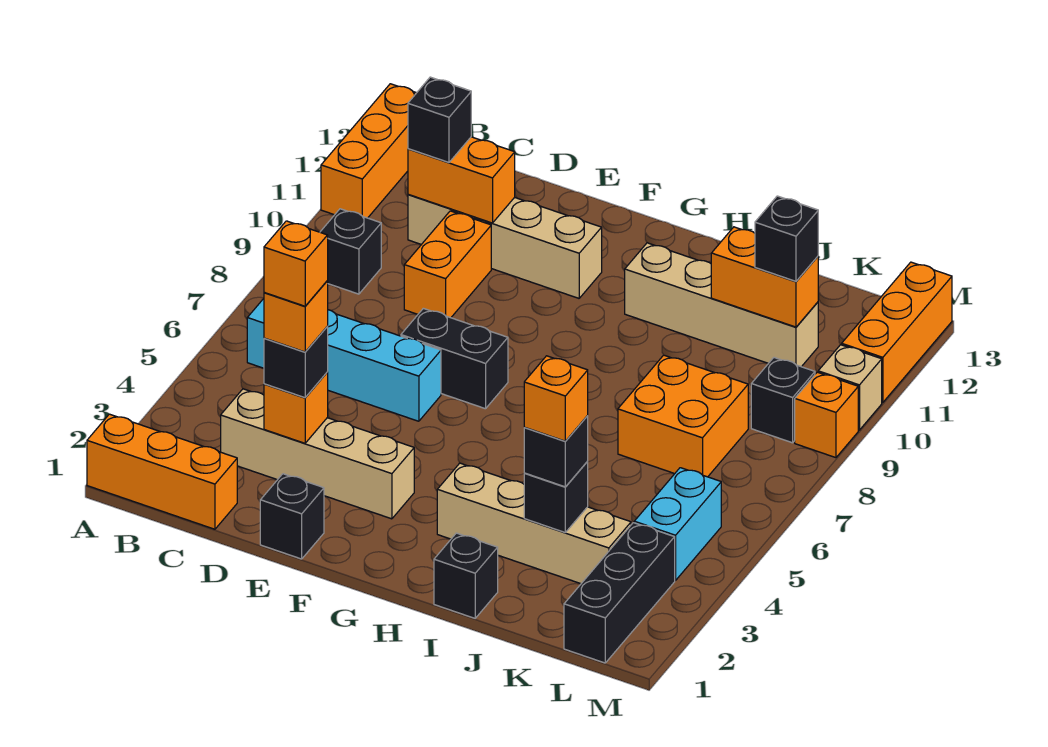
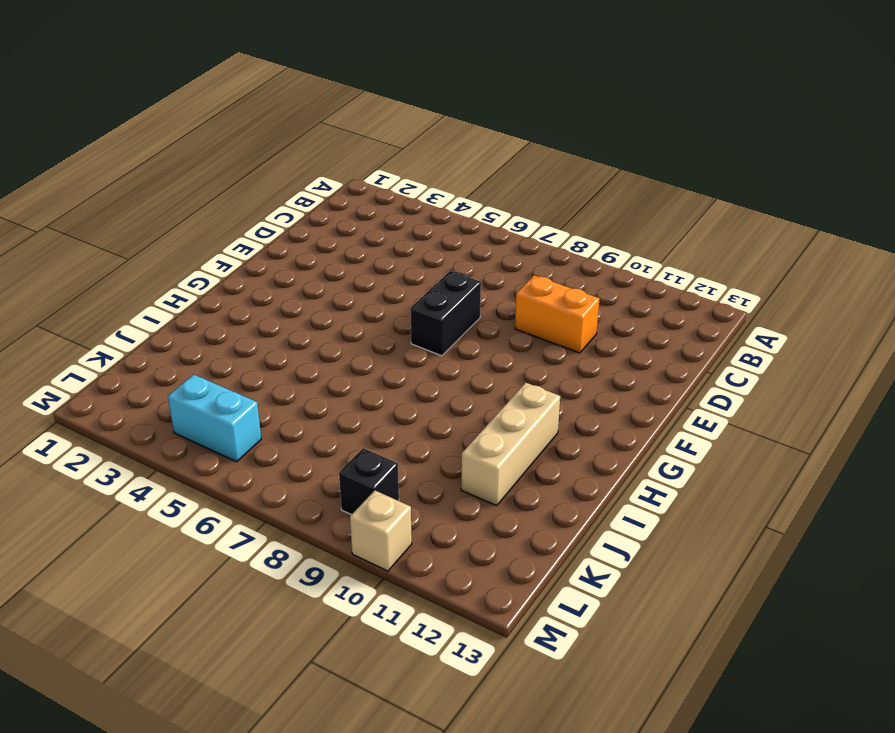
tan 1x3 brick [461,382,560,506] -> tan 1x4 brick [625,243,818,367]
none -> orange 1x3 brick [87,414,237,529]
none -> orange 1x3 brick [321,84,416,218]
none -> cyan 1x4 brick [247,299,441,421]
none -> black 1x1 brick [320,209,381,294]

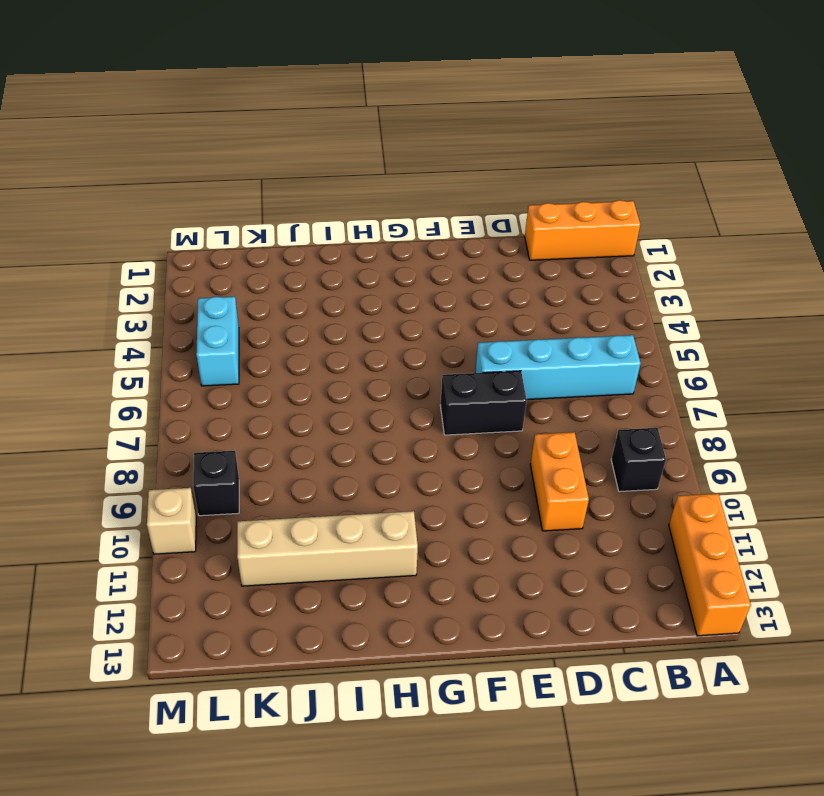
none -> tan 1x4 brick [221,389,414,519]
none -> tan 1x4 brick [408,194,602,298]
none -> black 1x1 brick [260,474,324,559]
none -> tan 1x4 brick [437,463,631,584]

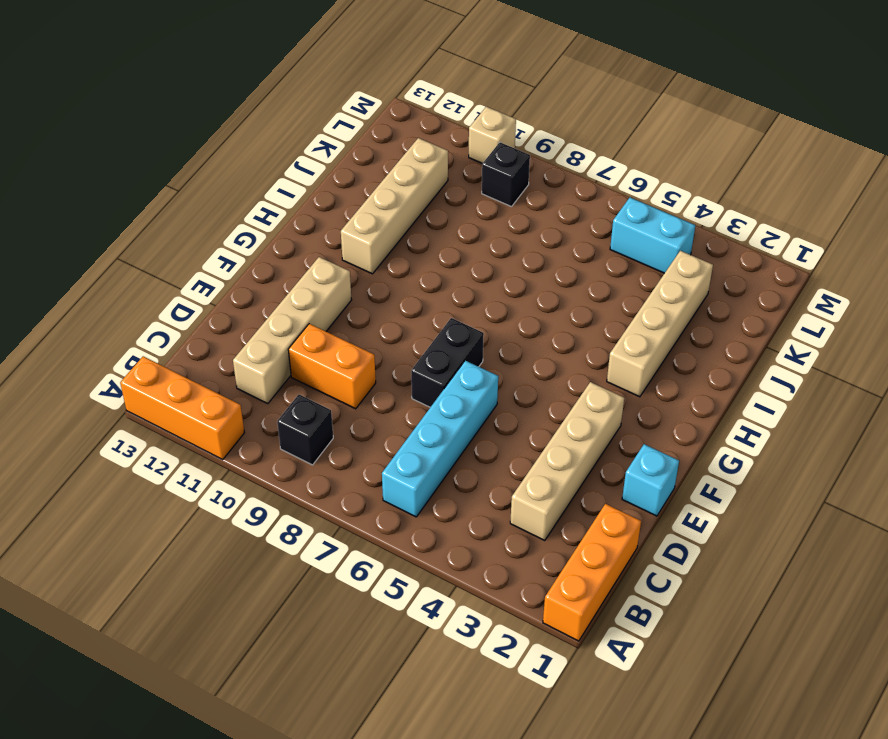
cyan 1x1 brick [622,444,679,516] -> black 1x1 brick [260,474,324,559]
none -> black 1x1 brick [434,533,498,618]
none -> orange 2x2 brick [618,355,748,477]
none -> black 1x3 brick [564,523,675,663]
none -> orange 1x1 brick [795,372,858,458]

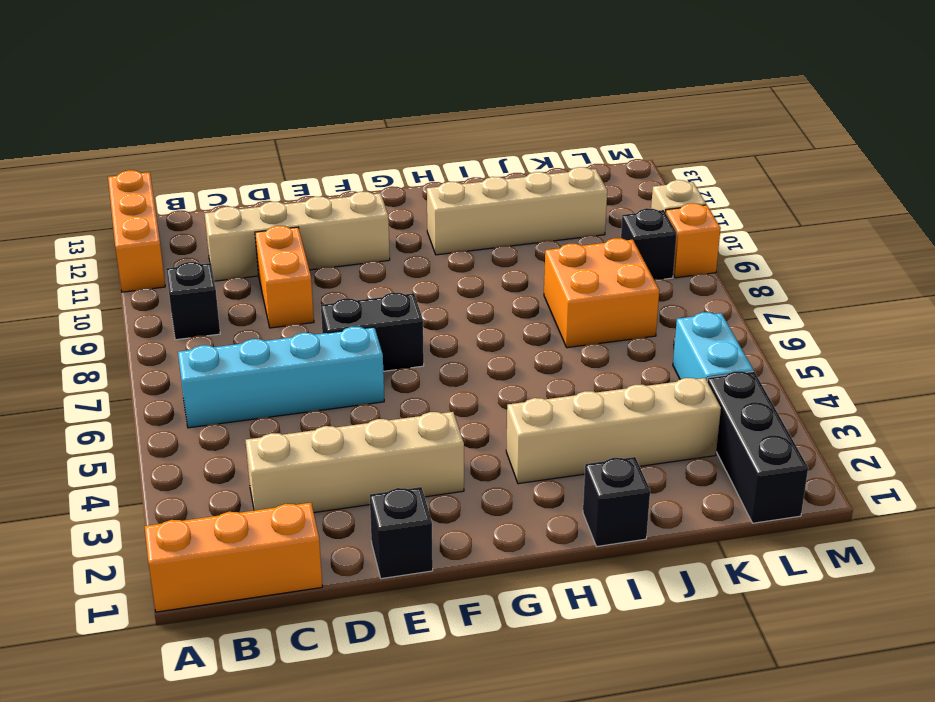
none -> orange 1x3 brick [842,262,952,403]
none -> orange 1x2 brick [408,137,515,223]
none -> orange 1x1 brick [264,372,328,443]
none -> black 1x1 brick [524,462,588,532]

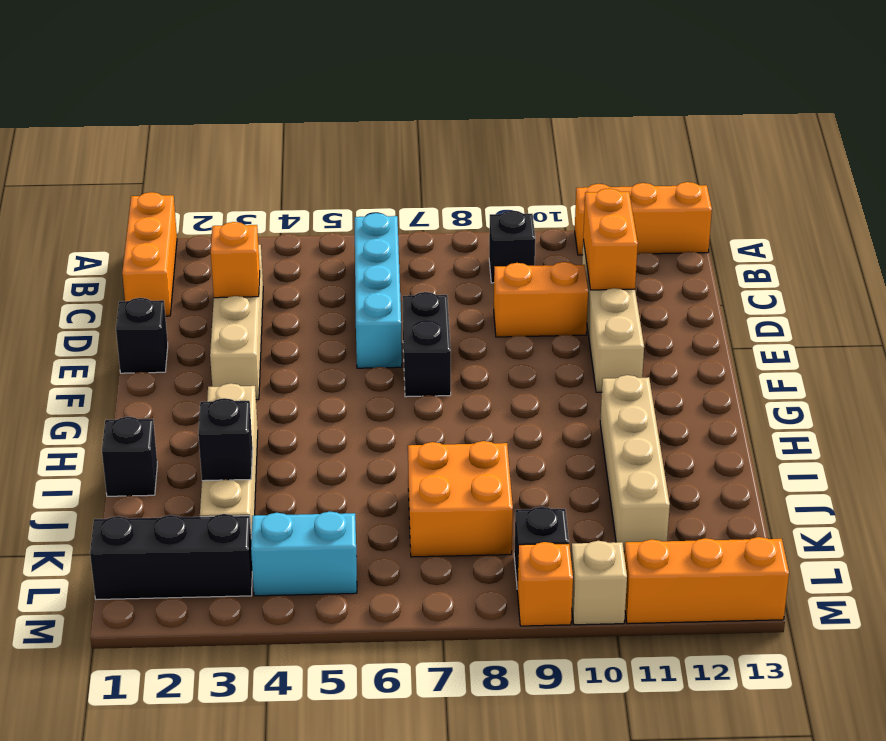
none -> orange 1x2 brick [711,227,818,327]
none -> black 1x1 brick [408,77,471,162]
none -> black 1x1 brick [264,327,328,398]
none -> black 1x1 brick [524,415,588,487]

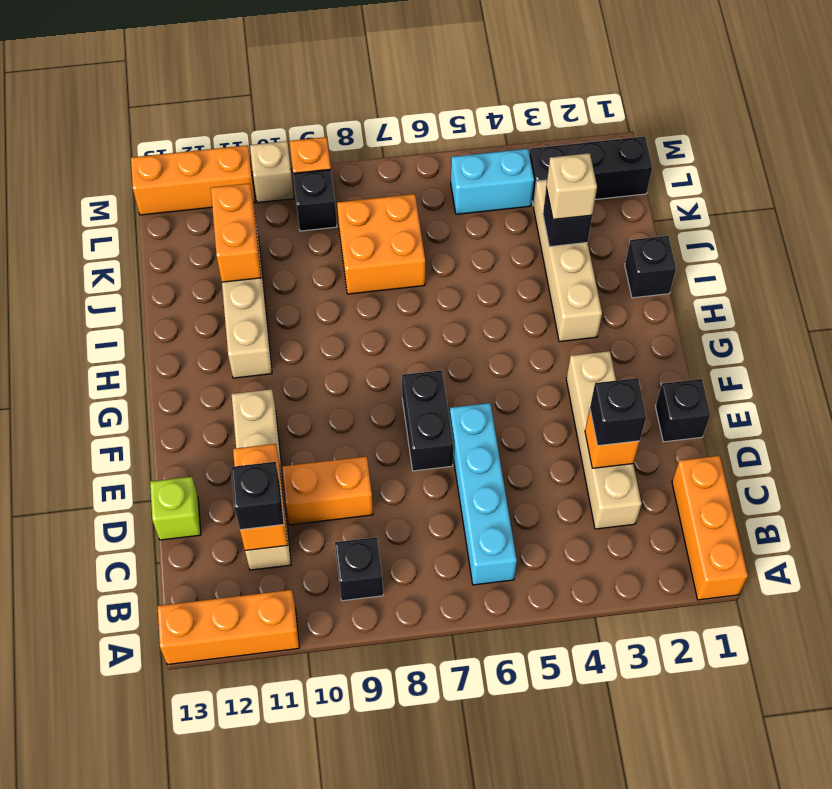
lime 1x1 brick [150,477,201,540] -> none
tan 1x1 brick [546,153,597,219] -> black 1x1 brick [524,415,588,487]
none -> black 1x1 brick [755,196,818,281]
none -> orange 1x1 brick [264,281,328,352]
none -> orange 1x1 brick [524,356,588,441]
none -> orange 1x1 brick [264,221,328,306]

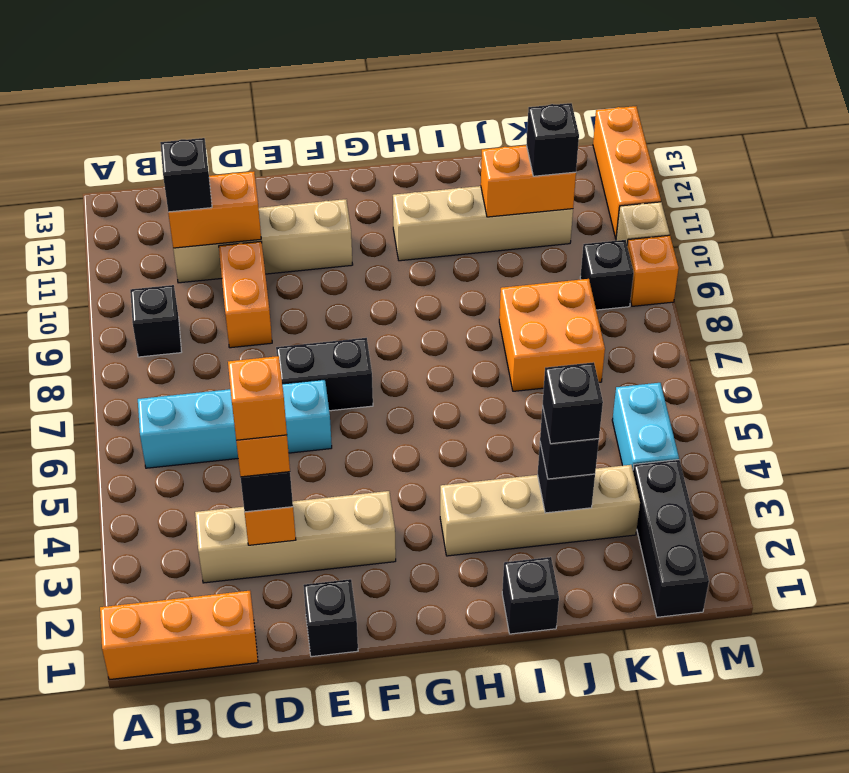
black 1x1 brick [543,362,603,444] -> orange 1x1 brick [524,356,588,441]
none -> orange 1x3 brick [321,84,416,218]

